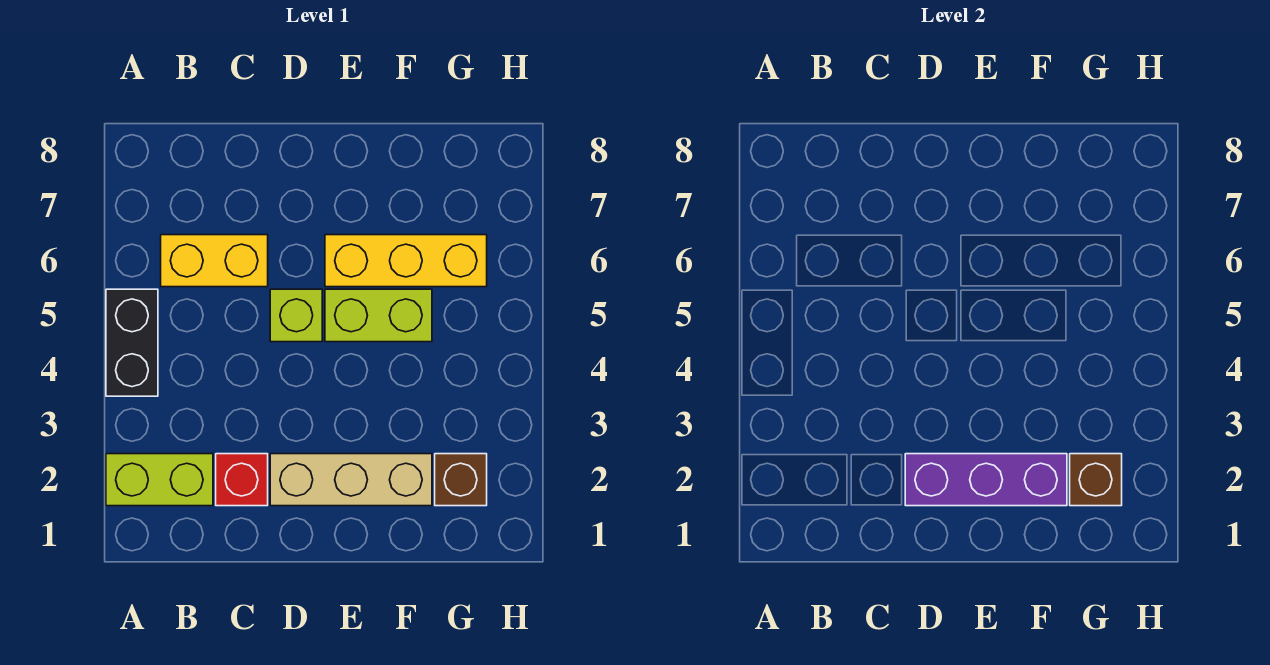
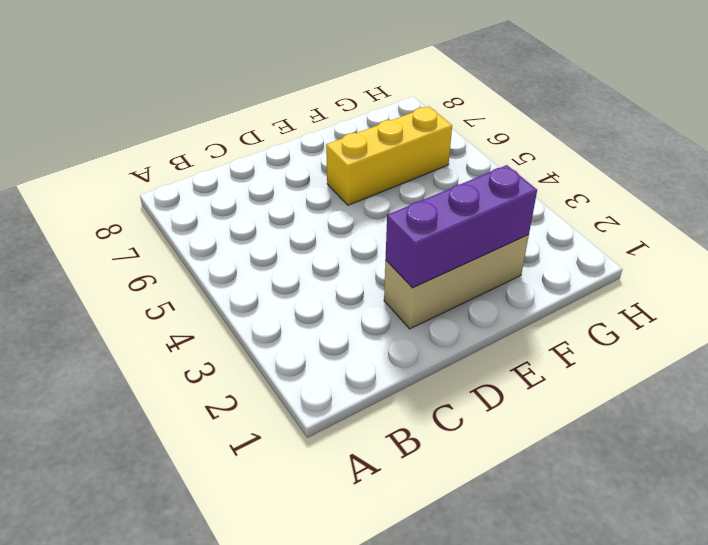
none -> lime 1x2 brick [106,454,213,506]
none -> black 1x2 brick [106,289,158,396]

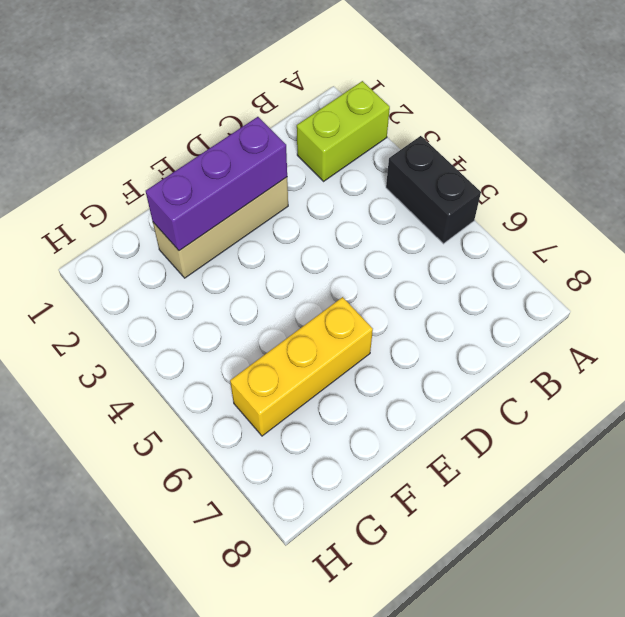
none -> yellow 1x2 brick [161,235,268,287]
none -> red 1x1 brick [216,454,268,506]

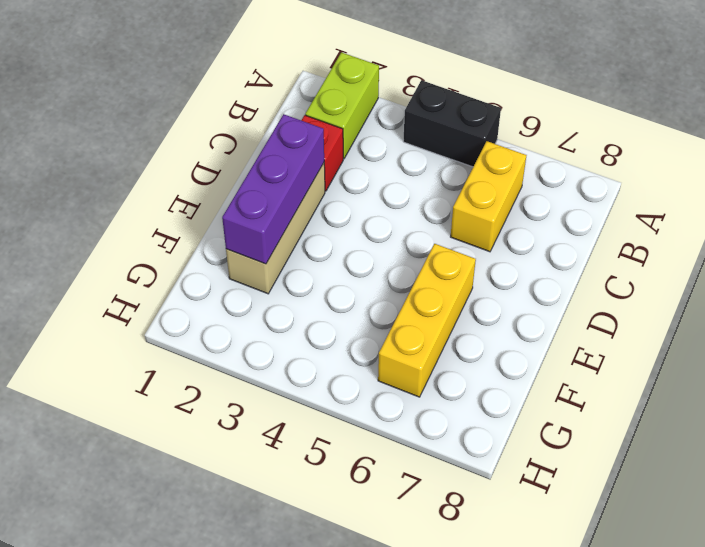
none -> lime 1x1 brick [270,289,322,342]
none -> lime 1x2 brick [325,289,432,342]

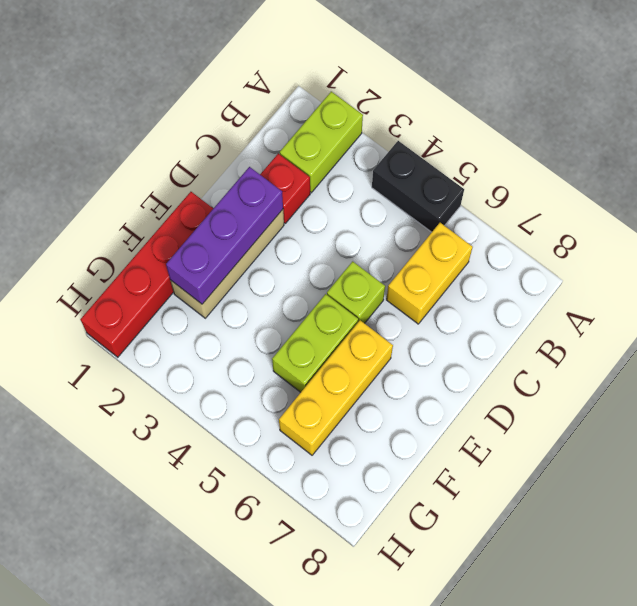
red 1x4 brick [80,192,213,357] -> none
none -> brown 1x1 brick [435,454,487,506]
none -> brown 1x1 brick [1070,454,1122,506]

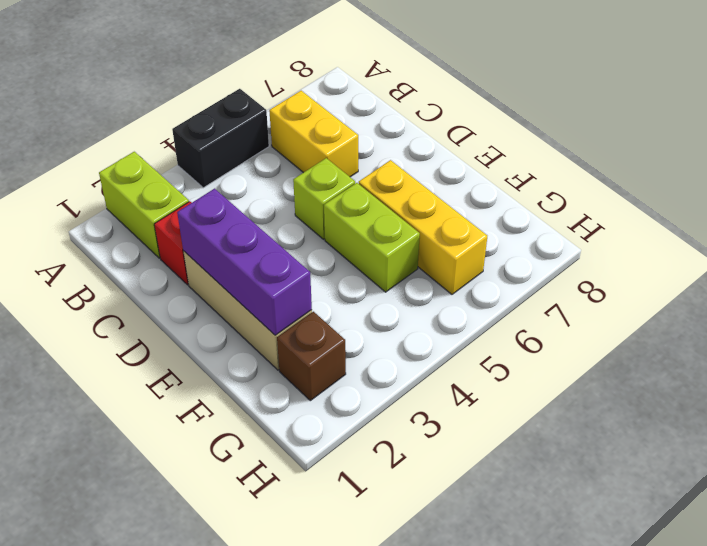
none -> brown 1x1 brick [1070,454,1122,506]

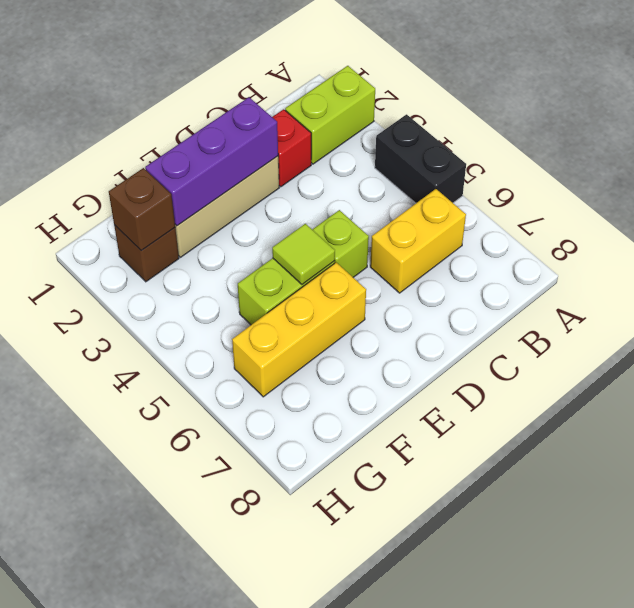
lime 1x1 tile [272,224,335,284] -> none

